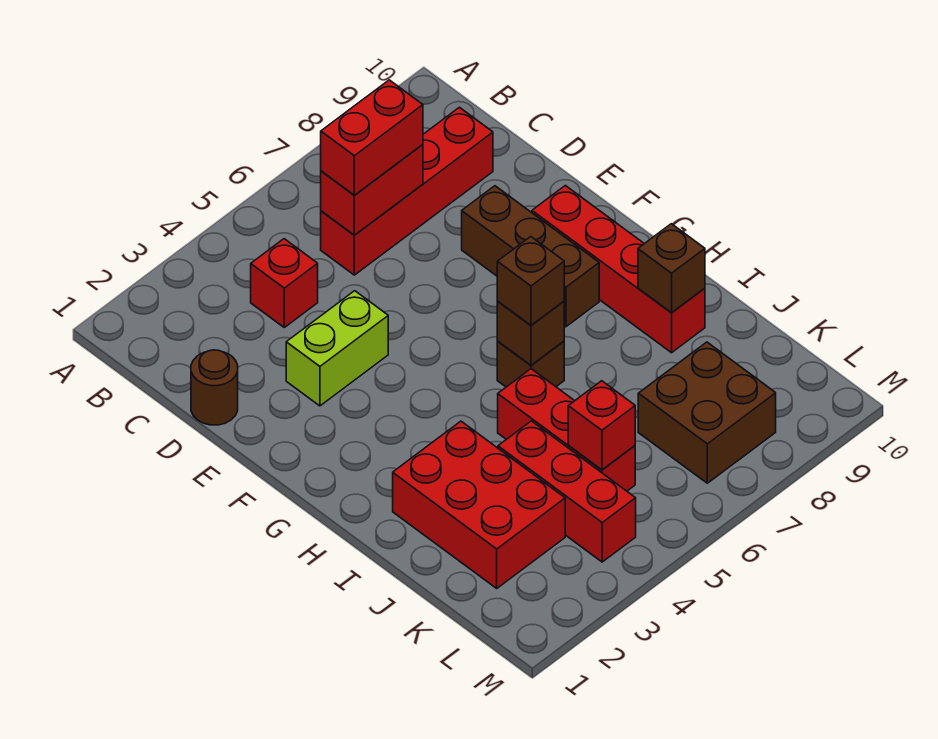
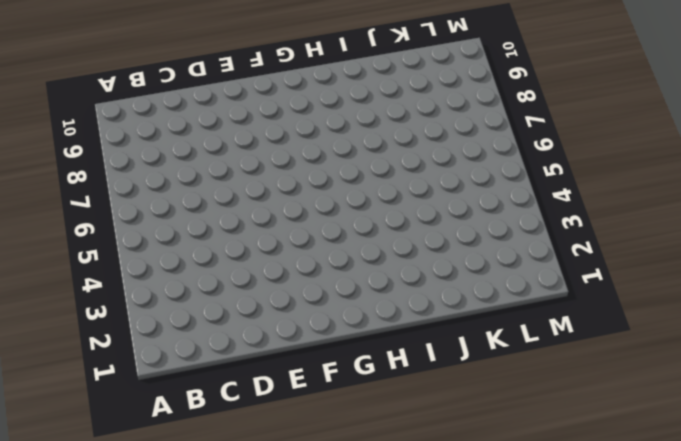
none -> red 1x1 brick [251,239,318,327]
none -> red 1x4 brick [321,107,493,275]
none -> brown 1x1 round brick [191,350,238,425]

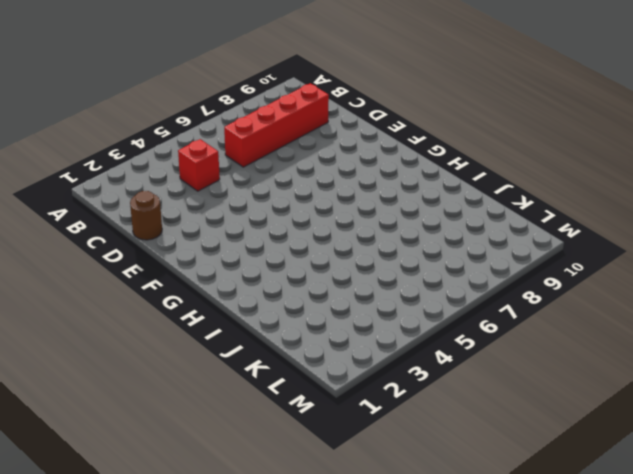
none -> lime 1x2 brick [286,291,388,406]
none -> brown 1x3 brick [462,186,599,327]
none -> red 1x4 brick [532,186,705,353]

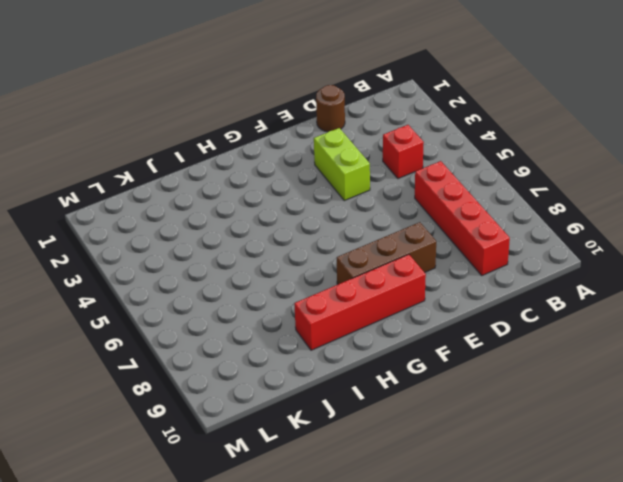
none -> brown 1x1 brick [497,341,564,387]
none -> red 2x3 brick [393,421,565,588]
none -> red 1x3 brick [498,369,635,491]

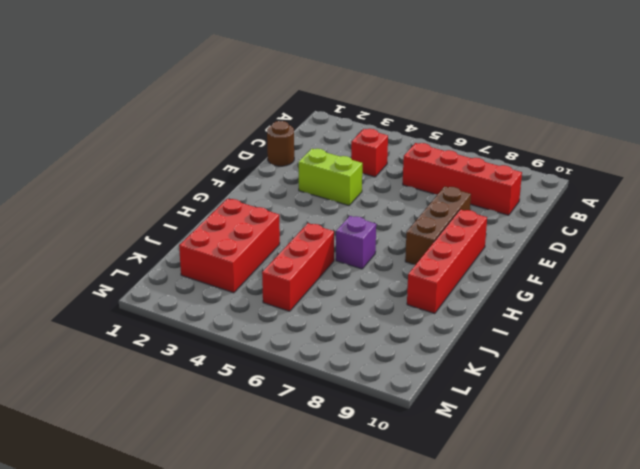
purple 1x1 brick [336,216,376,269] -> brown 1x1 brick [497,341,564,387]
none -> red 1x3 brick [498,421,636,562]
none -> brown 2x2 brick [638,342,776,483]
none -> red 1x2 brick [321,145,423,235]

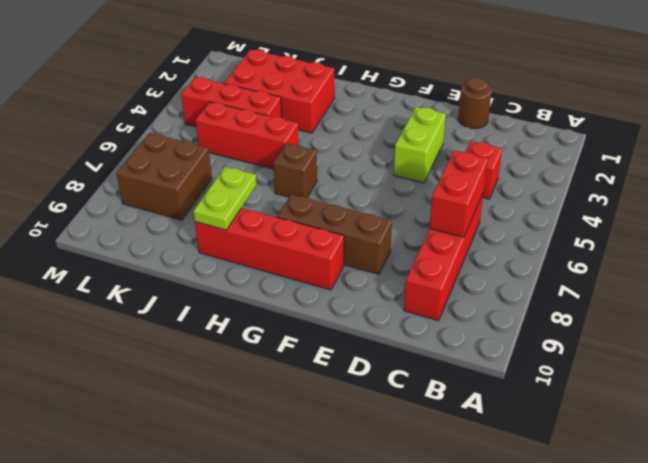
lime 1x2 plate [193,167,257,230] -> brown 1x1 brick [638,224,705,313]
none -> brown 1x1 brick [497,301,564,365]
none -> red 1x1 brick [568,381,635,470]
none -> red 1x2 brick [321,80,423,195]

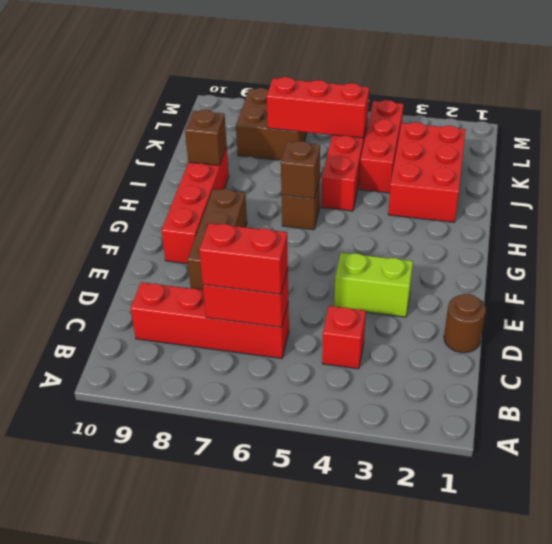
red 1x3 brick [267,77,369,138] -> red 1x1 brick [568,381,635,470]
none -> brown 1x1 brick [497,237,564,325]

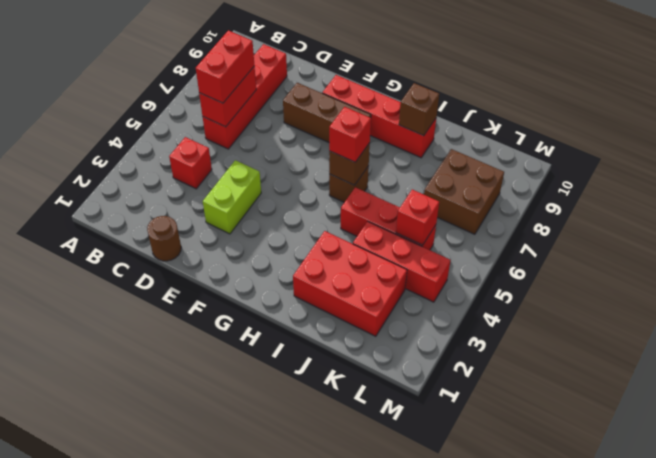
red 1x1 brick [329,107,371,162] -> brown 1x1 brick [497,237,564,325]

